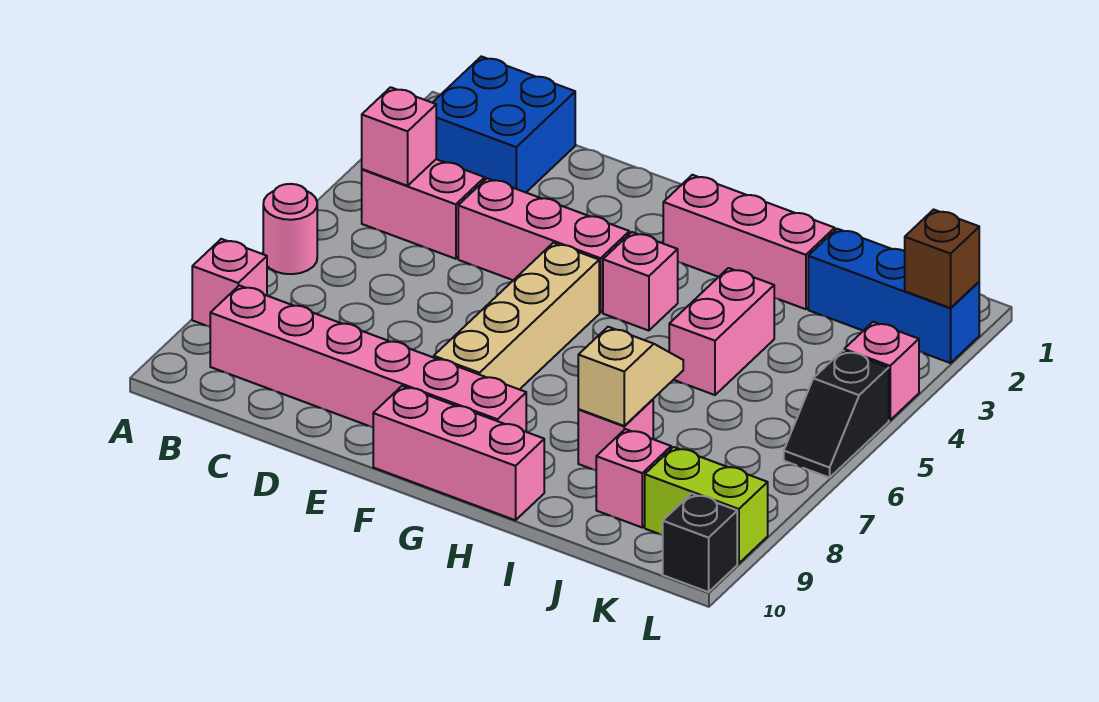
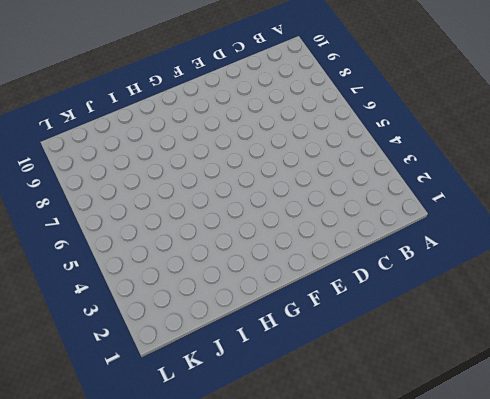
none -> pink 1x1 round brick [263,184,317,274]
none -> pink 1x1 brick [192,239,267,327]
none -> blue 2x2 brick [432,56,575,192]

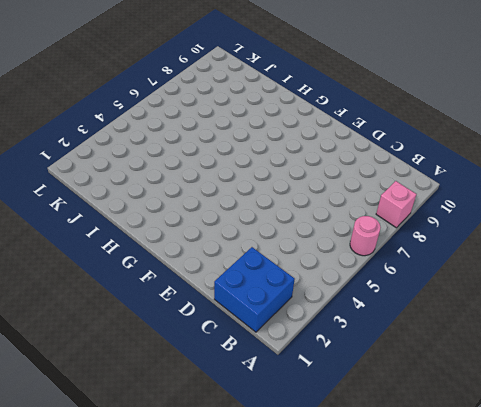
none -> pink 1x2 brick [362,159,485,259]
none -> pink 1x6 brick [210,285,526,432]
none -> pink 1x3 brick [458,178,629,313]

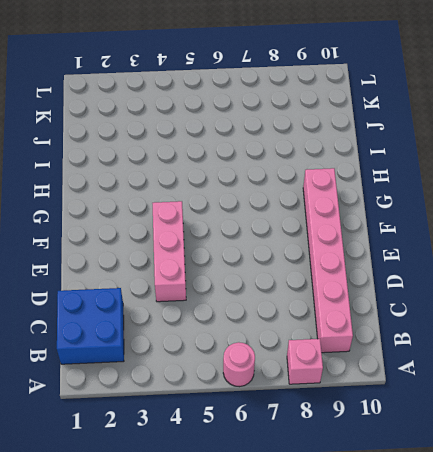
none -> pink 1x2 brick [362,159,485,259]
none -> tan 1x4 brick [434,243,599,390]
none -> pink 1x3 brick [373,386,544,520]

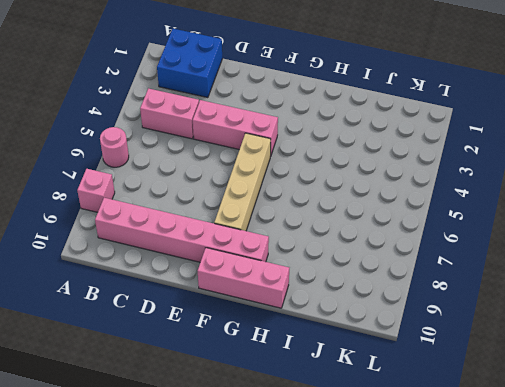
none -> pink 1x3 brick [663,175,835,309]
none -> pink 1x1 brick [603,232,678,331]
none -> pink 1x2 brick [669,268,774,395]

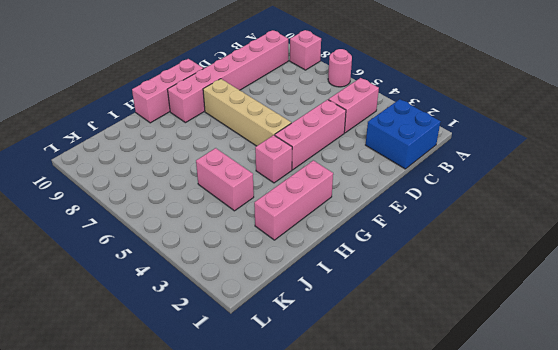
none -> pink 1x1 brick [578,400,653,470]
none -> blue 1x3 brick [808,229,979,363]
none -> pink 1x1 brick [596,429,671,527]

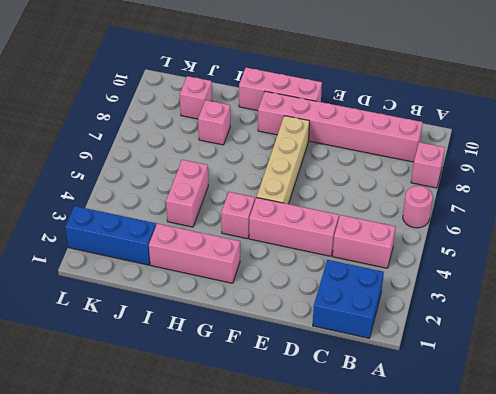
none -> lime 1x2 brick [645,447,768,563]
none -> pink 1x1 brick [844,322,919,420]
none -> black 1x2 slope [784,351,889,478]

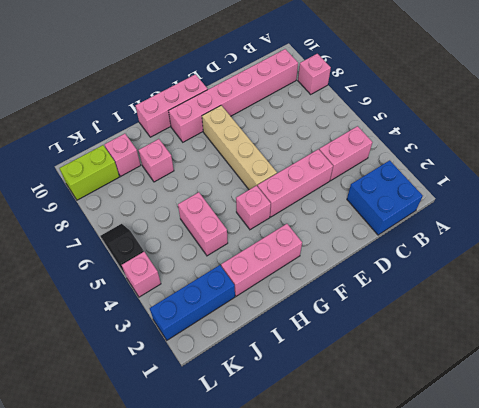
none -> pink 1x1 round brick [263,184,317,274]
none -> black 1x1 brick [663,494,737,592]
none -> pink 1x1 brick [362,87,436,186]

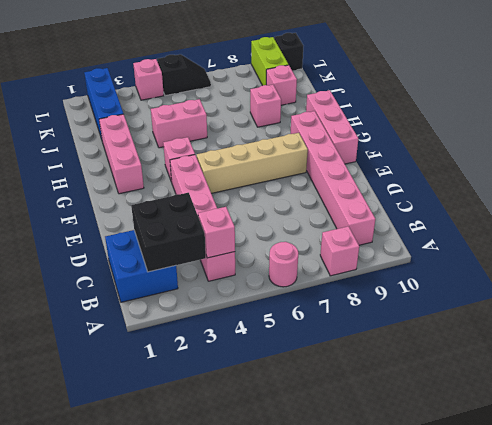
black 2x2 brick [131,193,206,272] -> none
none -> tan 1x2 slope [578,327,683,426]
none -> brown 1x1 brick [905,210,979,308]

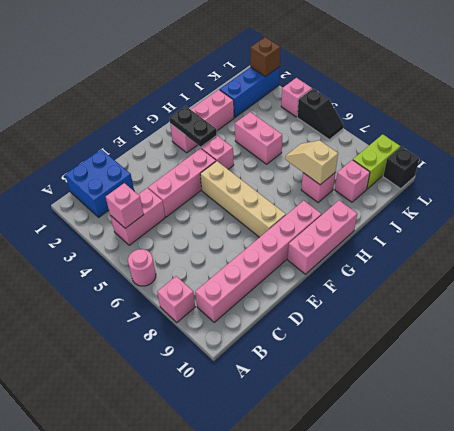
black 1x2 plate [170,106,217,147] -> none

